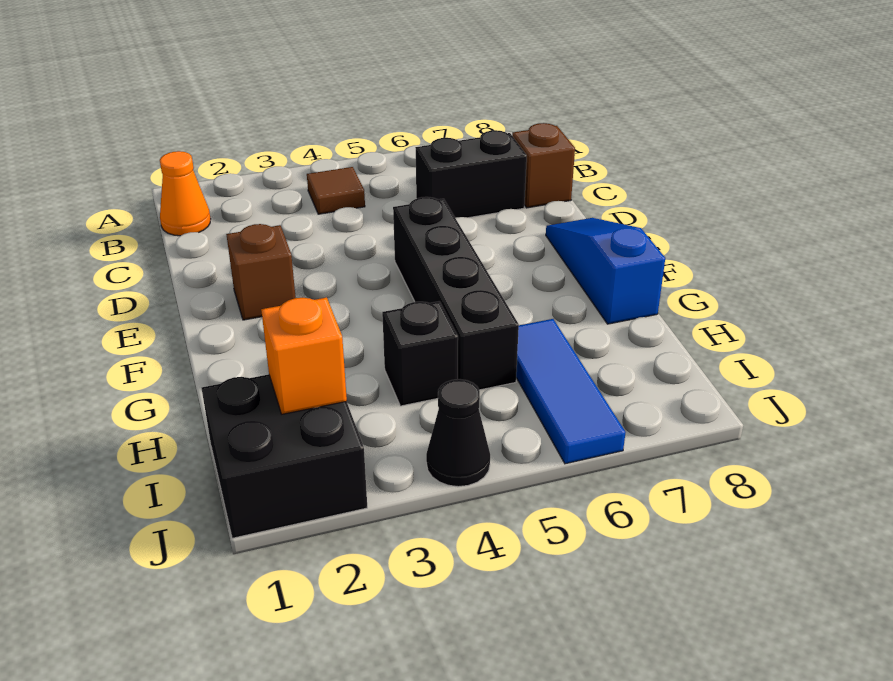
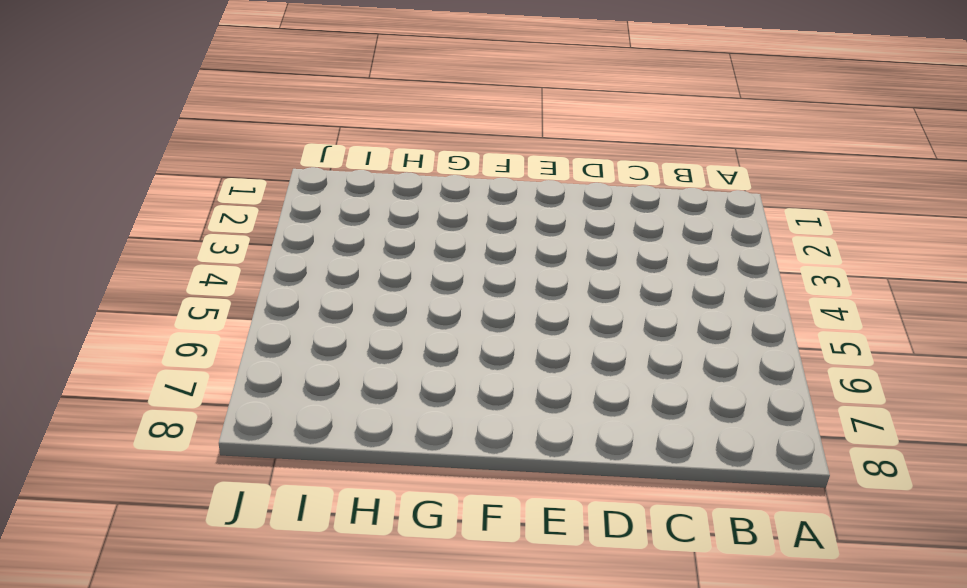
none -> orange 1x1 cone [160,151,210,236]
none -> brown 1x1 tile [307,167,365,214]
none -> black 1x2 brick [415,130,527,218]

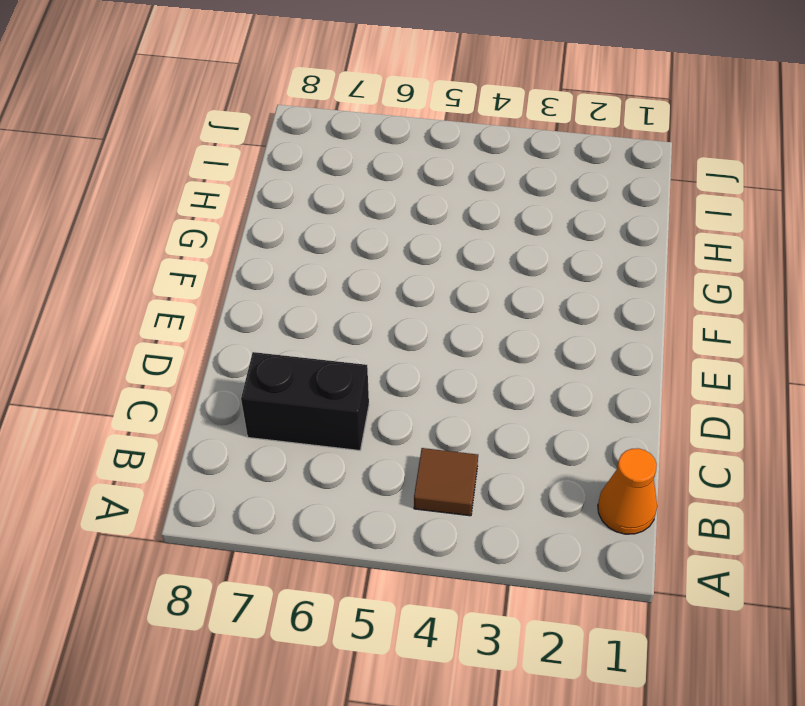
none -> brown 1x1 brick [512,123,575,208]
none -> brown 1x1 brick [226,224,296,320]
none -> black 1x4 brick [393,197,519,390]

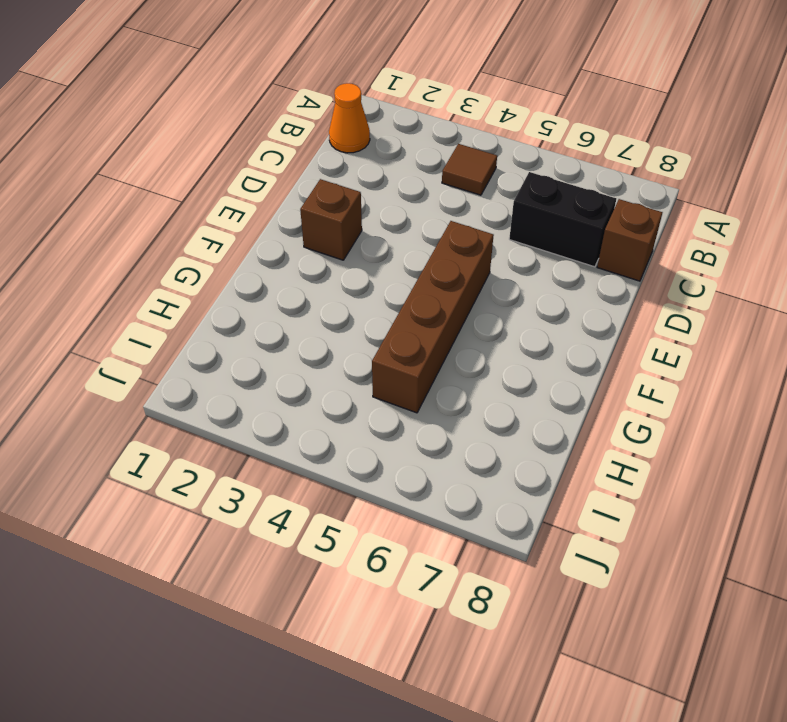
brown 1x4 brick [372,221,494,413] -> black 1x4 brick [393,197,519,390]
none -> blue 1x3 slope [546,218,665,324]
none -> black 1x1 brick [382,301,458,406]
none -> blue 1x3 tile [516,319,626,464]

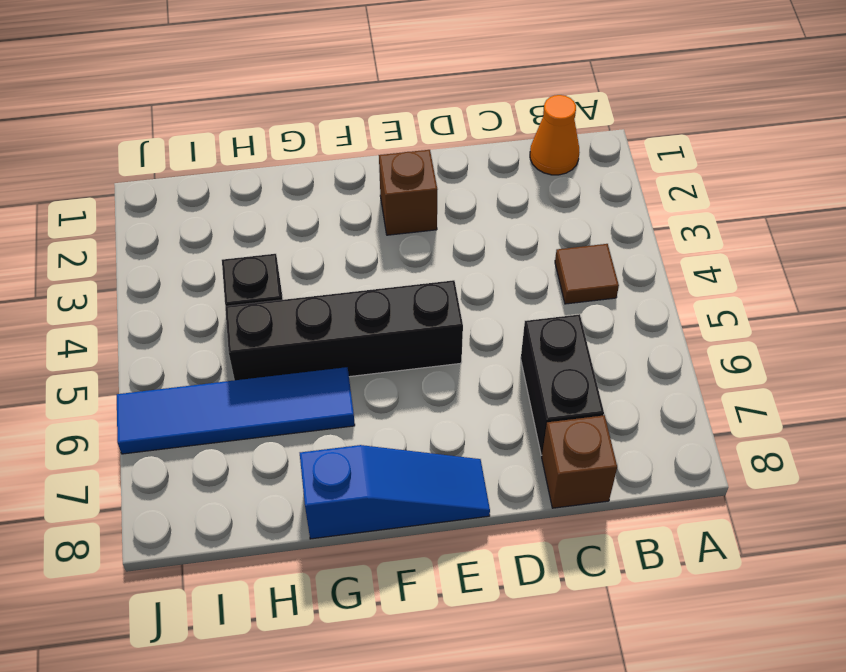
blue 1x4 tile [117,367,355,454] -> blue 1x3 tile [516,319,626,464]
none -> black 2x2 brick [202,374,367,538]
none -> black 1x1 cone [426,379,490,487]
none -> orange 1x1 brick [261,297,347,414]

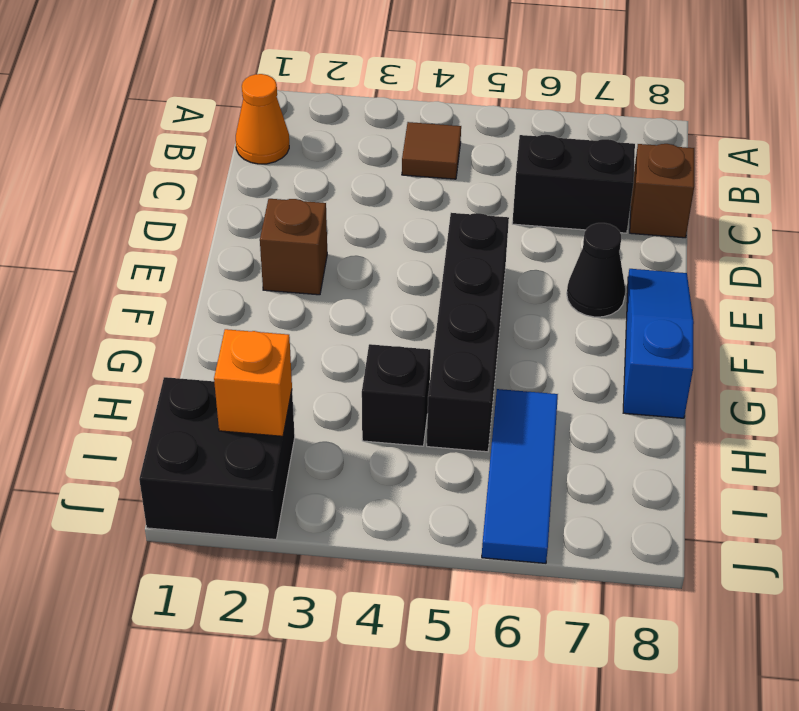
black 1x1 cone [567,223,625,317] -> black 1x1 cone moved to [426,379,490,487]

